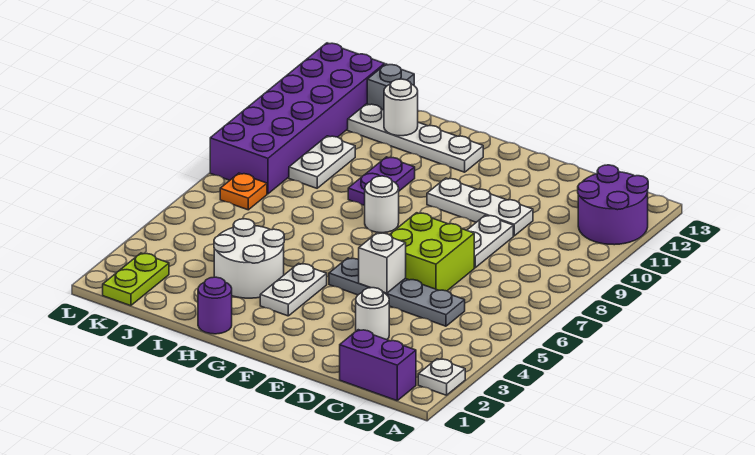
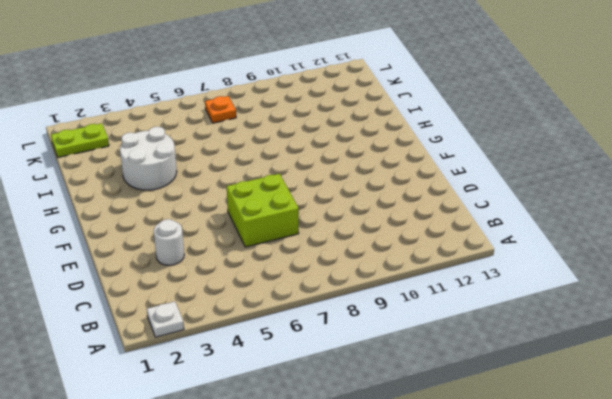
none -> purple 2x2 round brick [578,165,648,245]
none -> purple 1x2 brick [340,330,416,401]
none -> grey 1x4 plate [329,258,465,326]

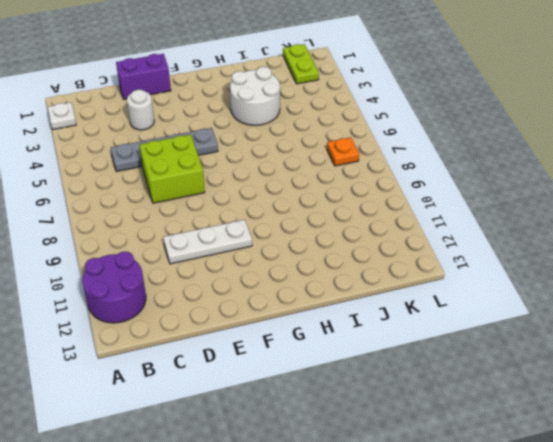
purple 1x2 brick [116,54,171,99] -> purple 1x2 brick moved to [340,330,416,401]
none -> white 1x2 plate [467,215,513,268]
none -> white 1x2 plate [260,263,327,316]
none -> white 1x1 round brick [365,176,399,233]

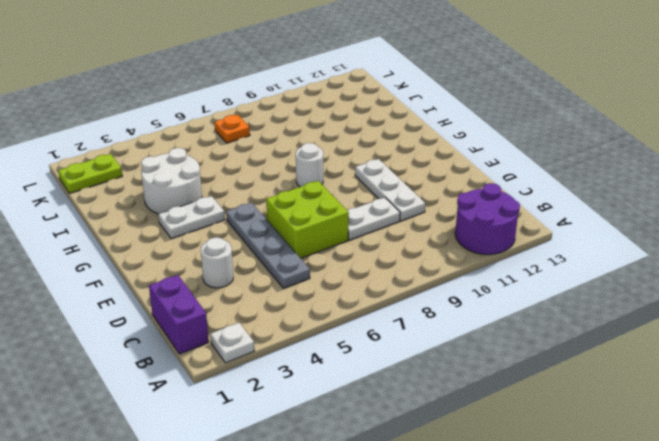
none -> white 1x4 plate [348,104,483,172]
none -> purple 1x1 round brick [198,277,232,334]
none -> purple 1x2 plate [348,157,415,205]

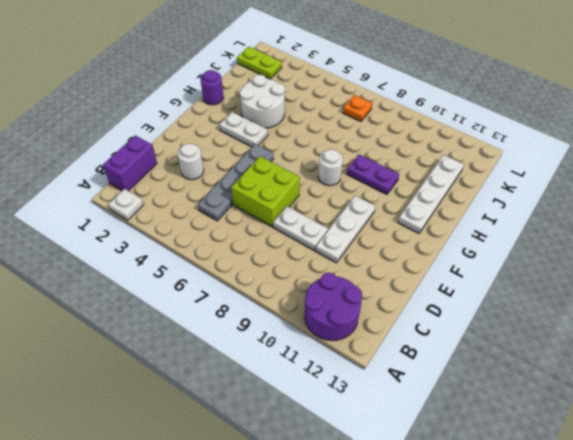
none -> white 1x2 plate [289,136,355,188]
none -> grey 1x1 brick [367,64,414,110]
none -> purple 2x6 brick [210,43,385,194]

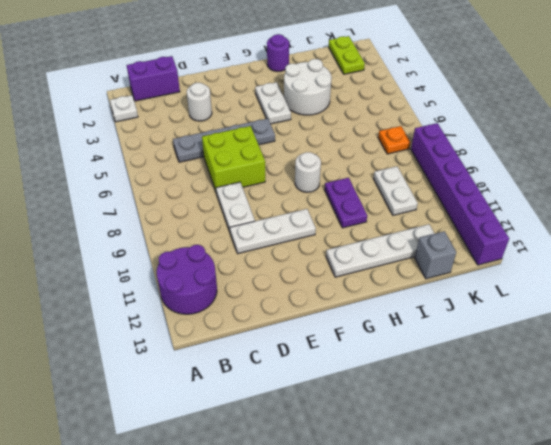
purple 1x6 brick [411,123,509,265] -> purple 2x6 brick [210,43,385,194]
none -> white 1x1 brick [359,233,406,293]
none -> white 1x1 round brick [384,79,418,136]

